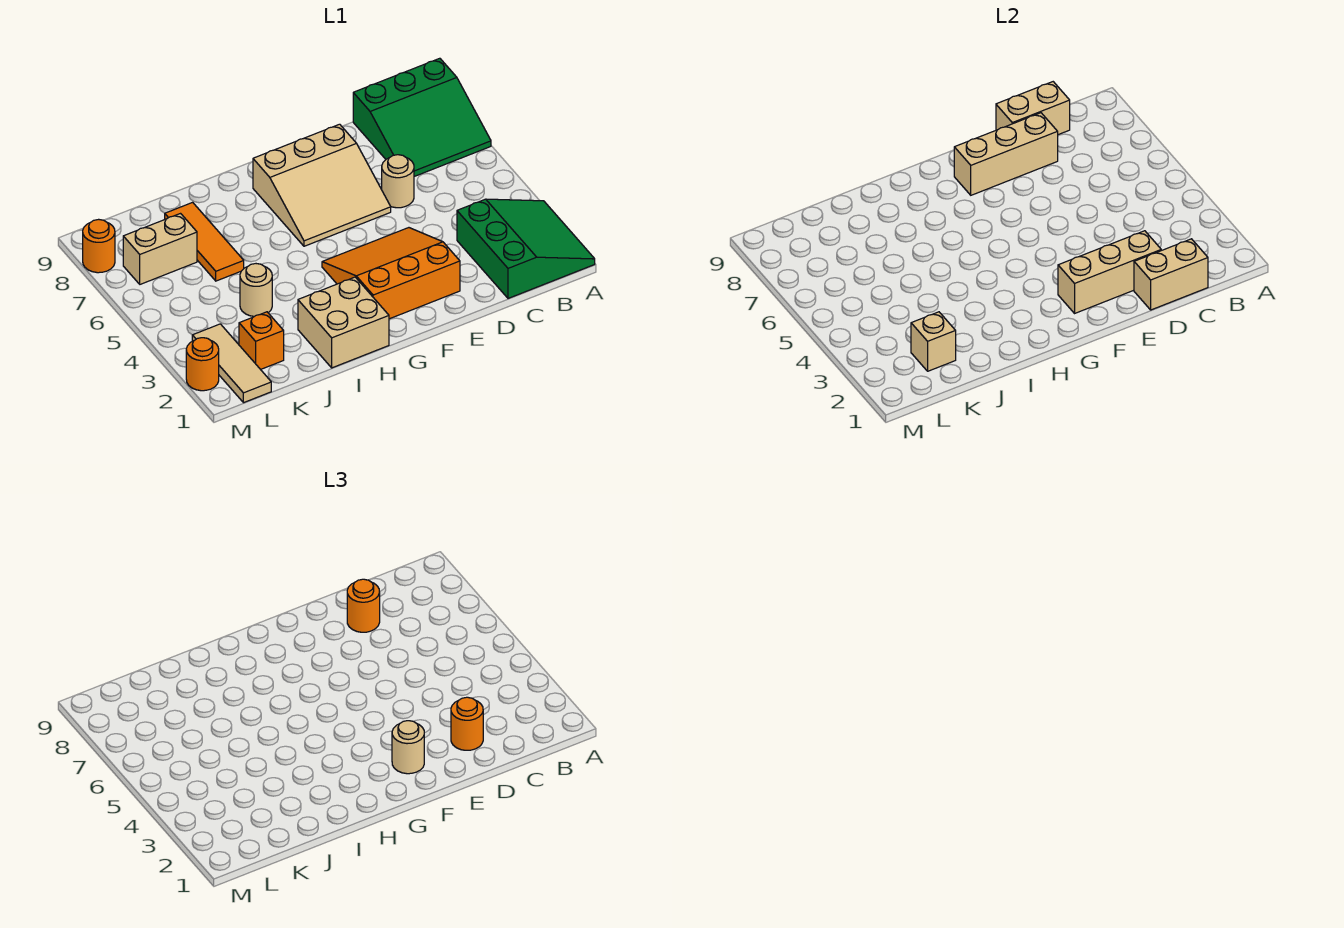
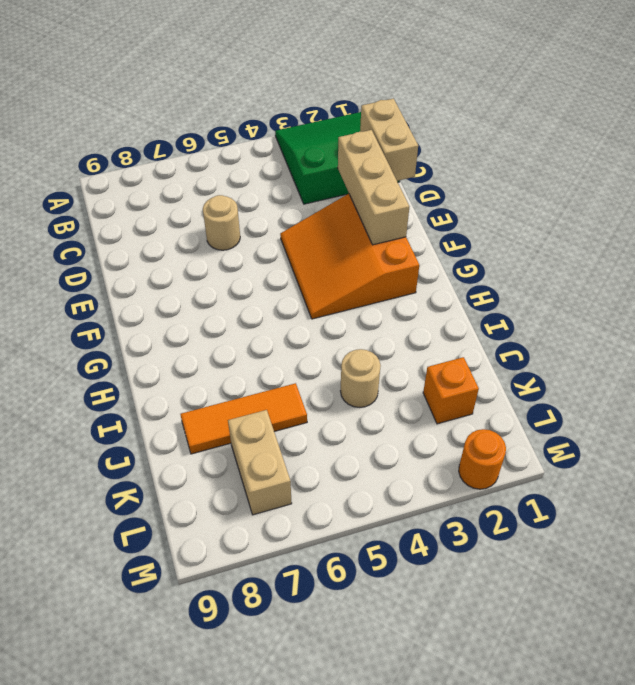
none -> green 3x3 slope [353,58,491,177]
none -> tan 3x3 slope [253,124,391,246]
none -> tan 2x2 brick [298,277,389,368]

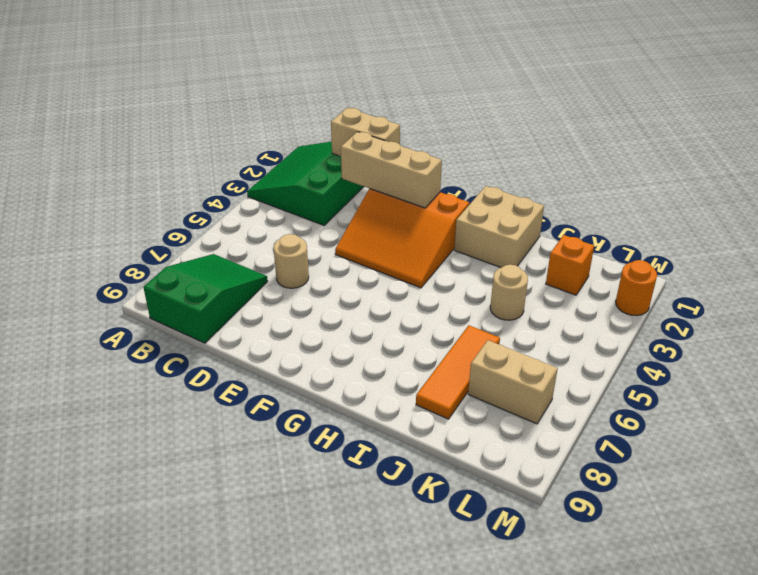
green 2x3 slope [143,254,268,343] -> green 3x3 slope [353,58,491,177]
none -> tan 3x3 slope [253,124,391,246]
none -> tan 1x3 tile [192,324,271,403]
none -> orange 1x1 round brick [83,219,115,273]

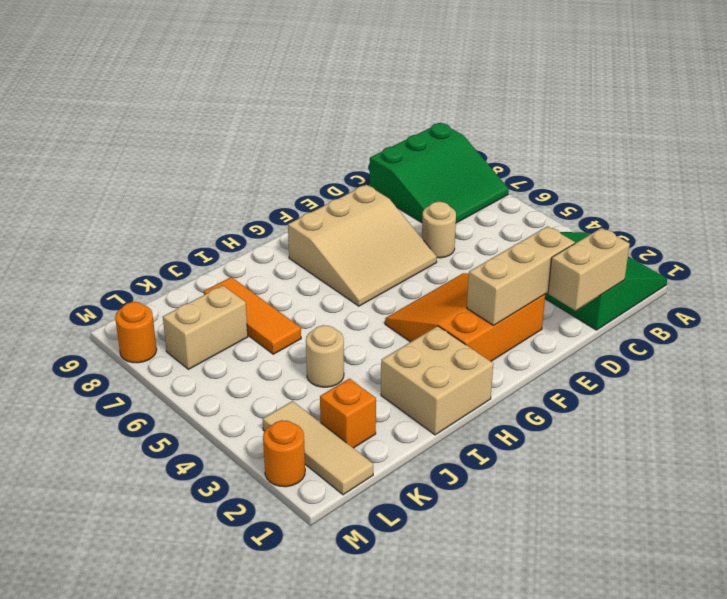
none -> tan 1x2 brick [996,82,1070,135]
none -> tan 1x3 brick [954,113,1058,195]
none -> tan 1x1 brick [911,312,956,371]

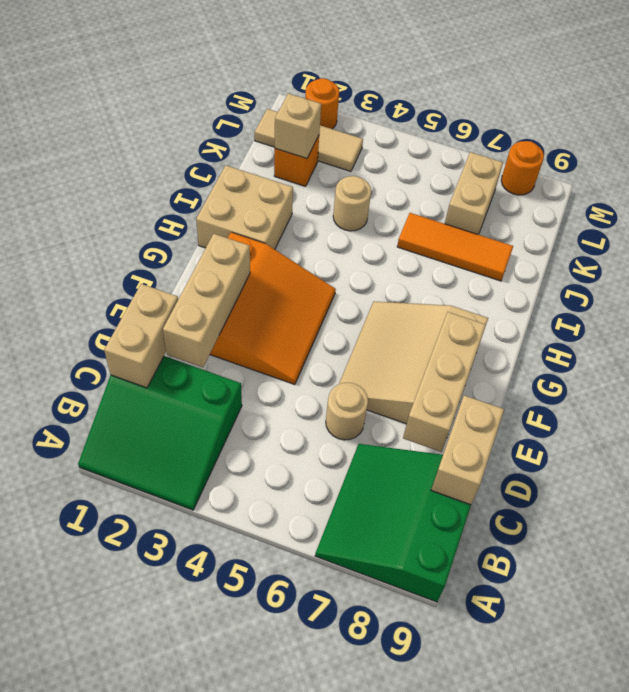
none -> orange 1x1 round brick [451,697,483,750]
none -> orange 1x1 round brick [347,579,380,632]
none -> tan 1x1 round brick [392,721,424,774]

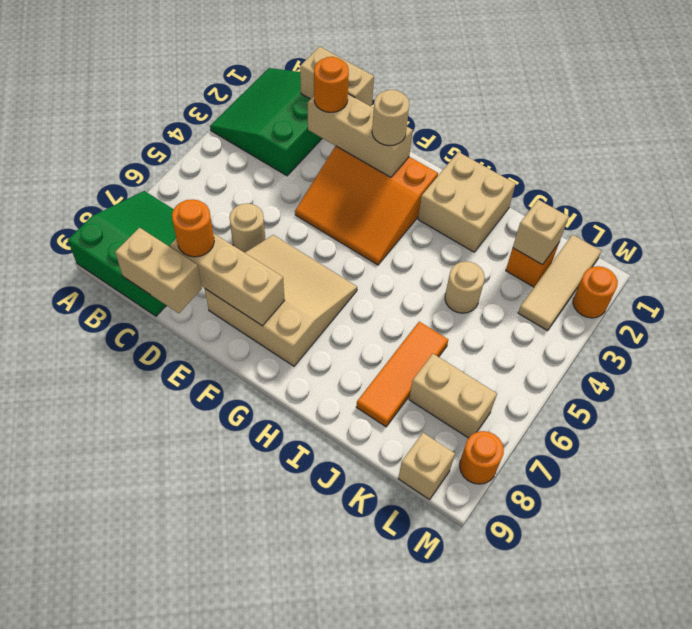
tan 1x1 brick [398,433,455,500] -> none

